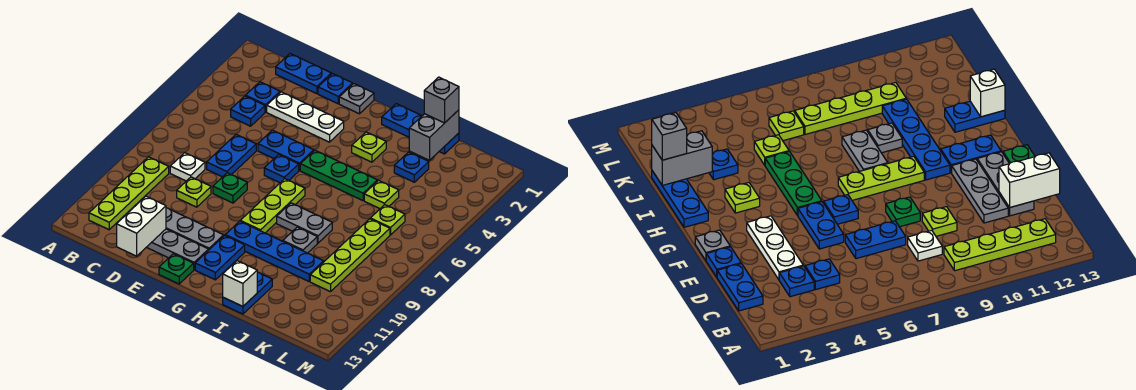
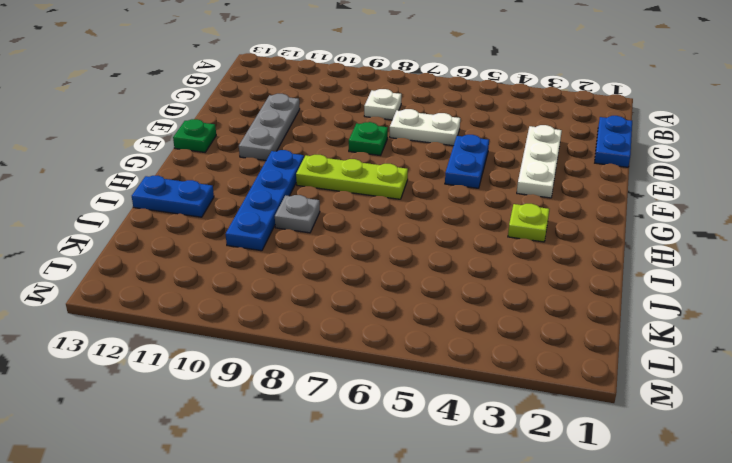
white 1x2 plate [390,109,460,146] -> blue 1x2 plate [207,135,256,177]
none -> lime 1x4 plate [89,157,169,230]
none -> blue 1x1 plate [246,82,280,112]
none -> blue 1x1 plate [231,96,265,126]
none -> lime 1x1 plate [177,177,211,207]

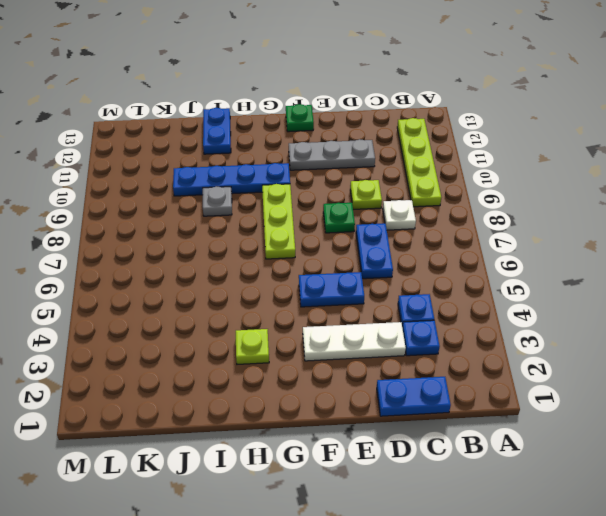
none -> grey 1x3 plate [147,229,209,270]
none -> blue 1x1 plate [318,74,353,104]
none -> grey 1x1 plate [339,84,374,114]
none -> blue 1x1 plate [264,154,299,183]

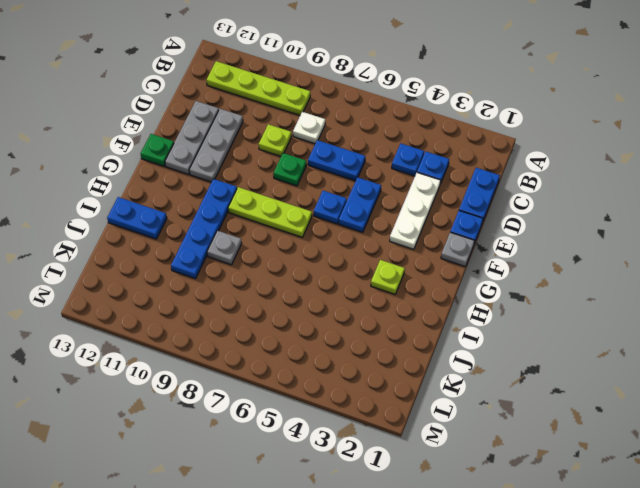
none -> green 1x3 plate [300,150,377,201]
none -> blue 1x2 plate [195,235,245,280]
none -> blue 1x3 plate [382,104,459,154]
none -> grey 1x2 plate [277,203,332,243]

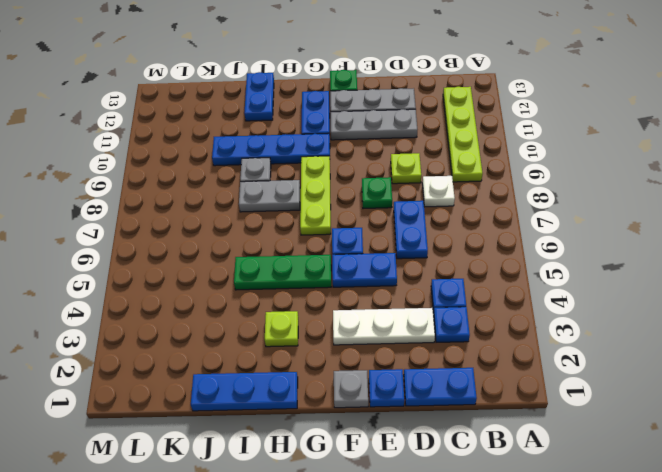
none -> blue 1x1 plate [394,152,429,182]
none -> lime 1x1 plate [364,180,399,209]
none -> lime 1x1 plate [370,205,405,235]
none -> lime 1x4 plate [310,219,390,292]

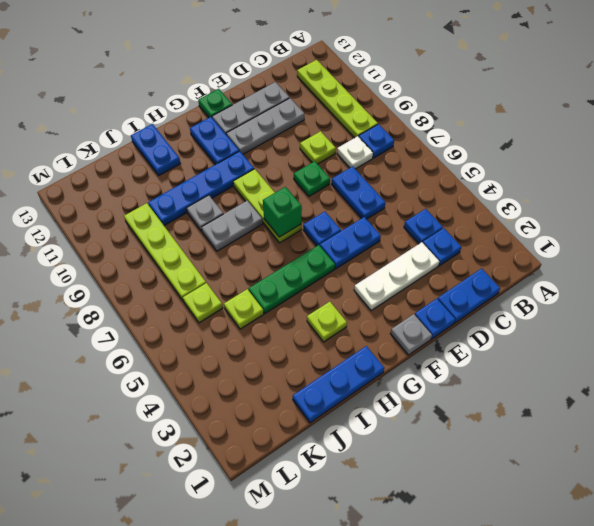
blue 1x1 plate [359,124,394,158] -> blue 1x1 plate moved to [394,152,429,182]
green 1x1 brick [263,187,302,237] -> none
none -> white 1x2 brick [117,196,166,256]
none -> white 1x1 brick [223,261,257,306]
none -> grey 1x2 brick [409,110,459,160]
none -> grey 1x1 brick [424,77,459,123]

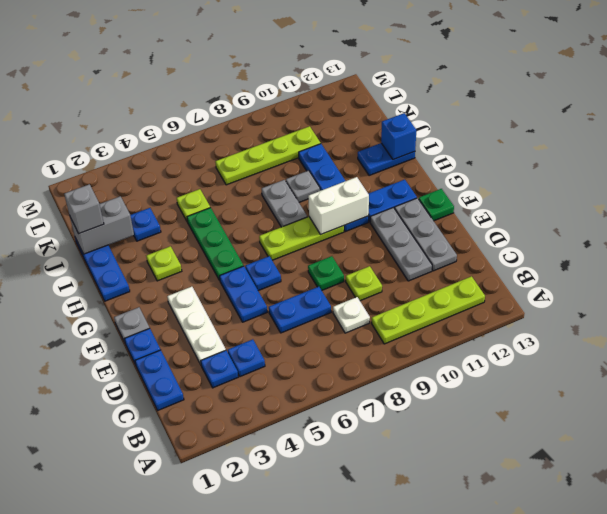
white 1x2 brick [308,177,369,235] -> white 1x2 brick moved to [117,196,166,256]
blue 1x1 brick [381,113,416,160] -> white 1x1 brick [223,261,257,306]
none -> lime 1x1 plate [370,205,405,235]

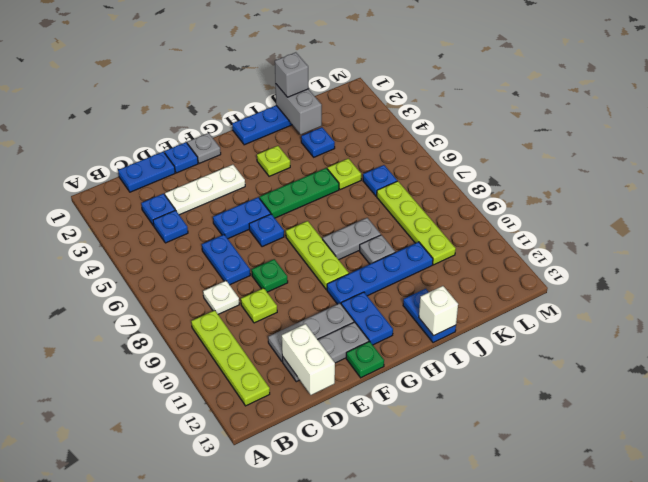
blue 1x1 plate [363,165,397,196] -> lime 1x1 plate [370,205,405,235]

